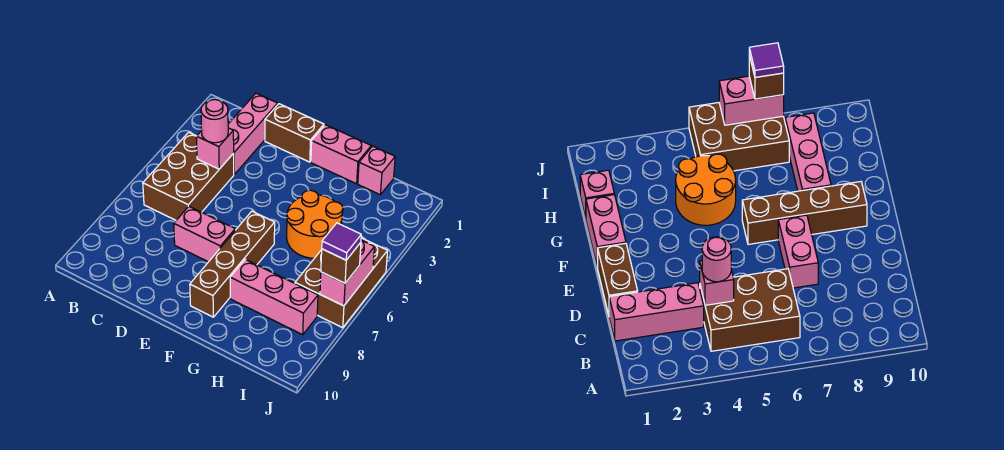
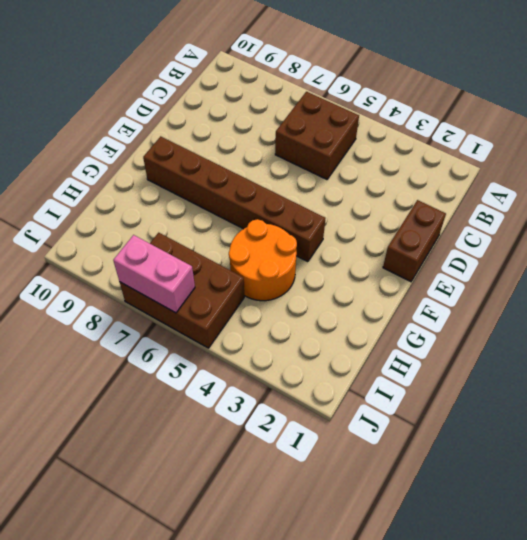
brown 2x2 brick [275,92,359,179] -> brown 2x3 brick [143,132,234,220]
brown 1x6 brick [143,136,325,262] -> brown 1x4 brick [190,211,275,317]
none -> pink 1x3 brick [228,93,278,174]
none -> pink 1x2 brick [174,207,235,262]
none -> pink 1x2 brick [311,125,371,184]

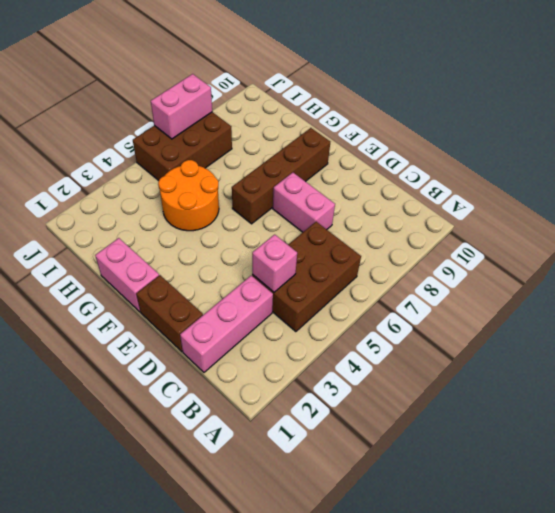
none -> pink 1x3 brick [230,259,318,335]
none -> pink 1x1 brick [358,146,395,195]
none -> pink 1x1 round brick [201,100,228,143]

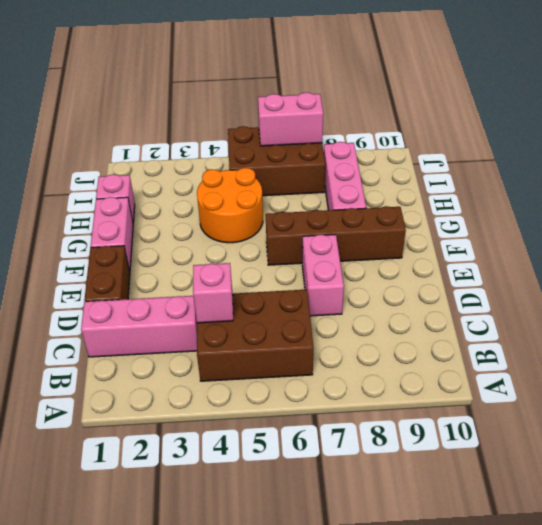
none -> pink 1x1 round brick [201,100,228,143]
none -> brown 1x1 brick [321,243,361,283]
none -> purple 1x1 tile [322,223,361,260]

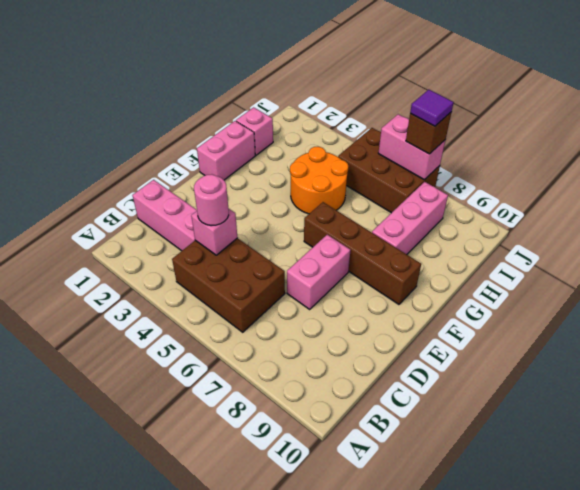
none -> brown 1x2 brick [265,104,324,162]

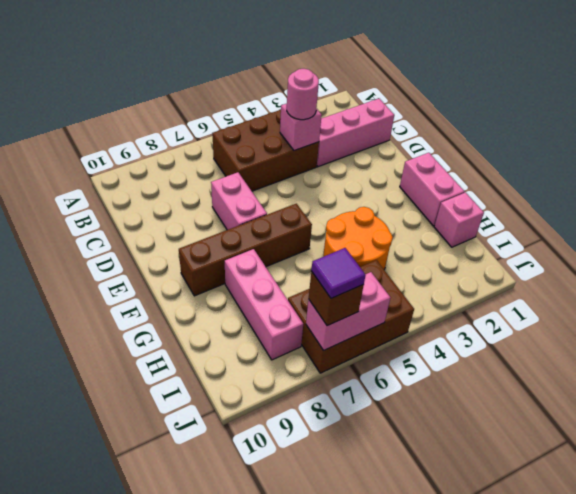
none -> brown 1x2 brick [265,104,324,162]

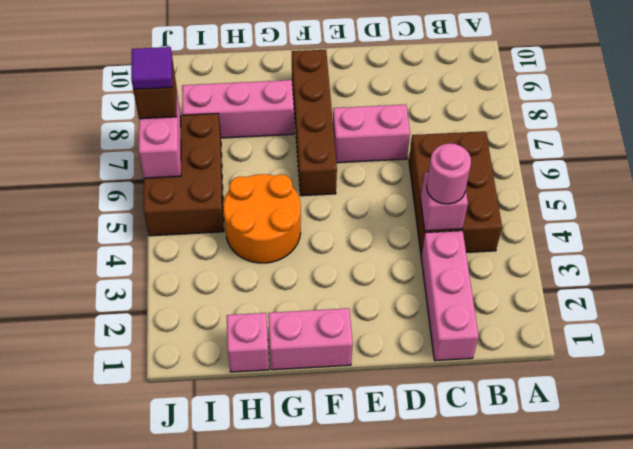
none -> brown 1x2 brick [265,104,324,162]

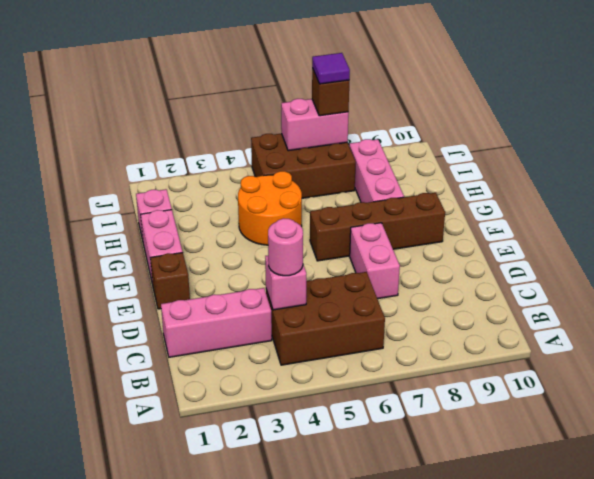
brown 1x1 brick [150,253,190,309] -> brown 1x2 brick [265,104,324,162]

